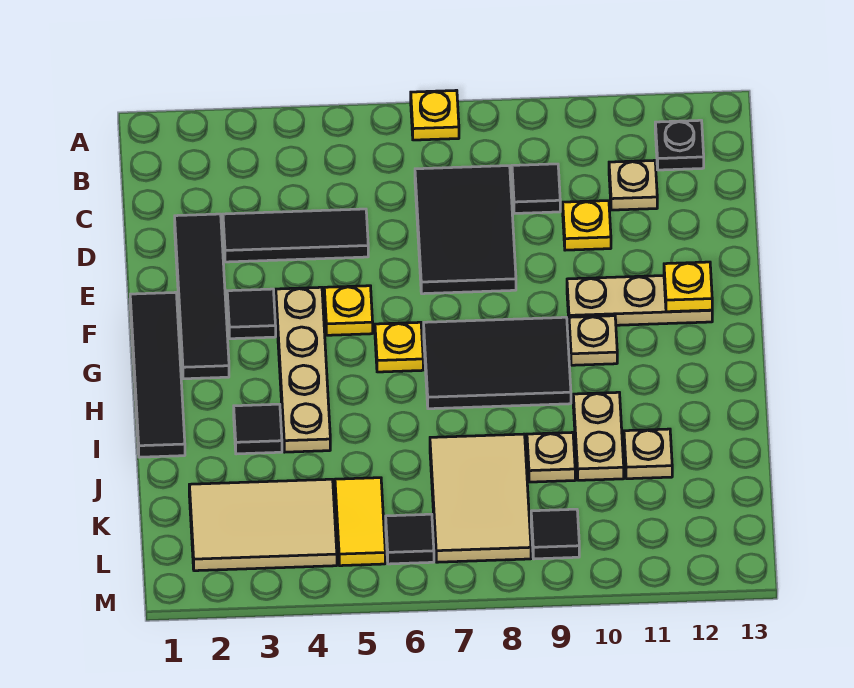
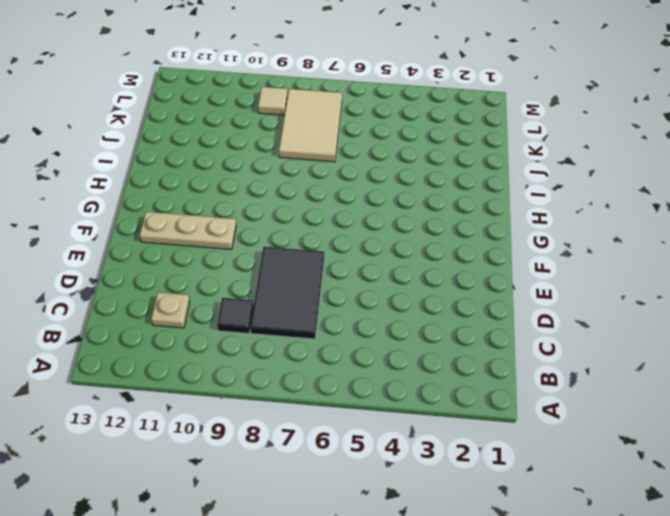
tan 1x1 tile [258,87,288,115] -> black 1x1 tile [531,509,579,559]
none -> yellow 1x1 plate [411,90,459,140]
none -> black 1x1 plate [655,120,704,170]
none -> black 1x4 tile [175,214,229,379]

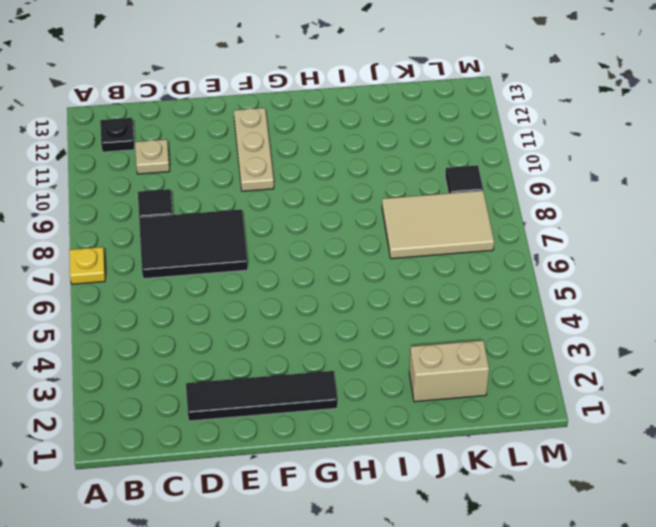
tan 1x2 brick [409,340,489,402] -> tan 2x3 tile [189,479,337,571]
none -> black 1x3 tile [223,209,368,262]
none -> yellow 1x1 plate [563,201,611,250]
none -> black 1x4 tile [130,292,185,457]

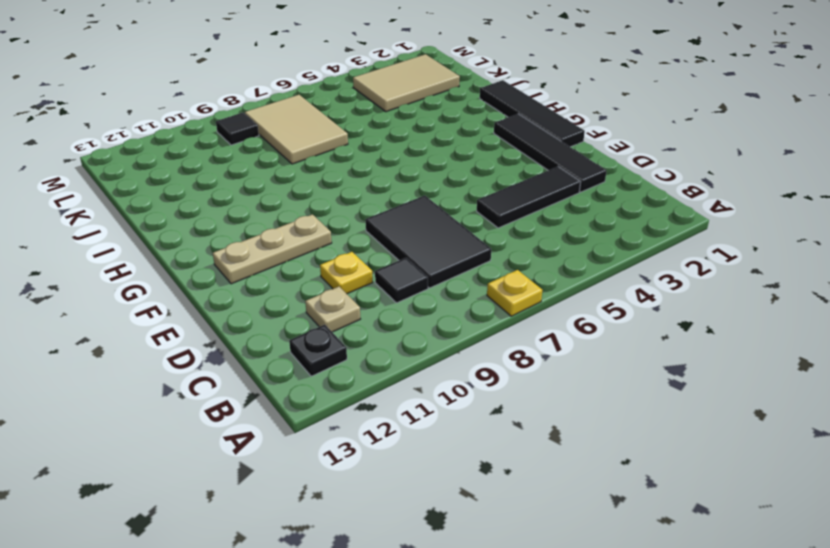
none -> black 1x1 tile [227,289,276,339]
none -> tan 1x4 plate [276,287,330,452]
none -> yellow 1x1 plate [324,286,373,335]

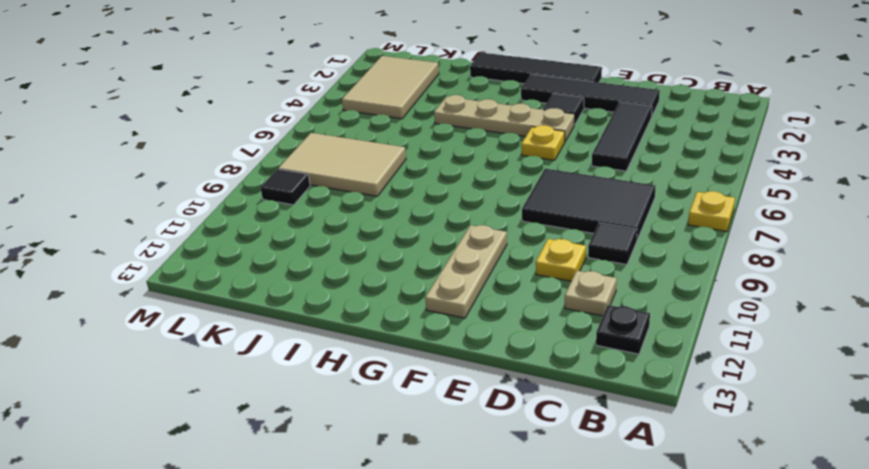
none -> yellow 1x1 plate [375,322,423,372]
none -> black 2x3 tile [424,317,571,409]
none -> tan 1x1 plate [569,316,617,365]

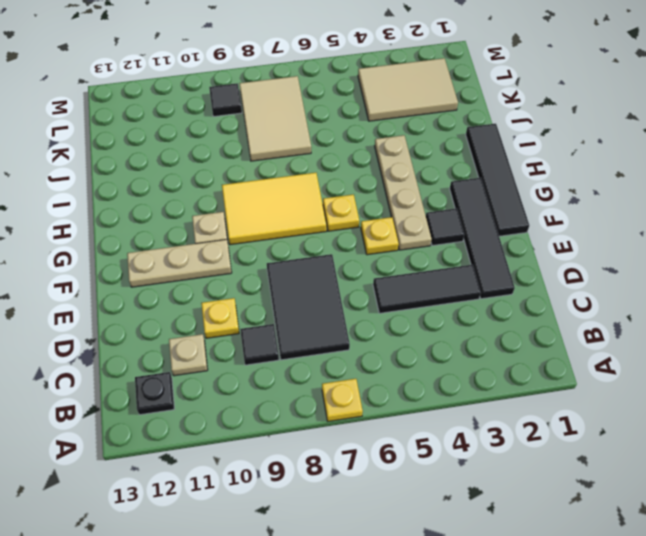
yellow 2x3 tile [222,173,327,245] -> black 2x3 tile [424,317,571,409]
none -> black 1x1 tile [234,404,282,454]
none -> tan 1x2 plate [573,392,624,480]
none -> tan 1x1 plate [527,432,575,482]

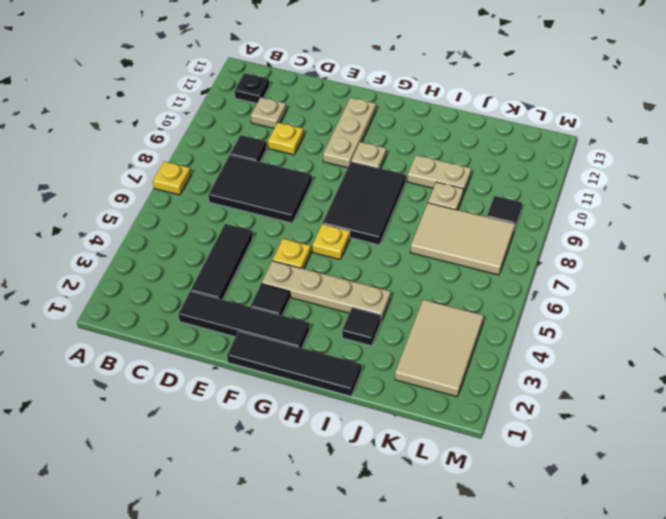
none -> tan 1x1 plate [624,429,672,479]
none -> yellow 1x2 tile [335,478,385,566]
none -> black 1x1 tile [386,514,434,564]

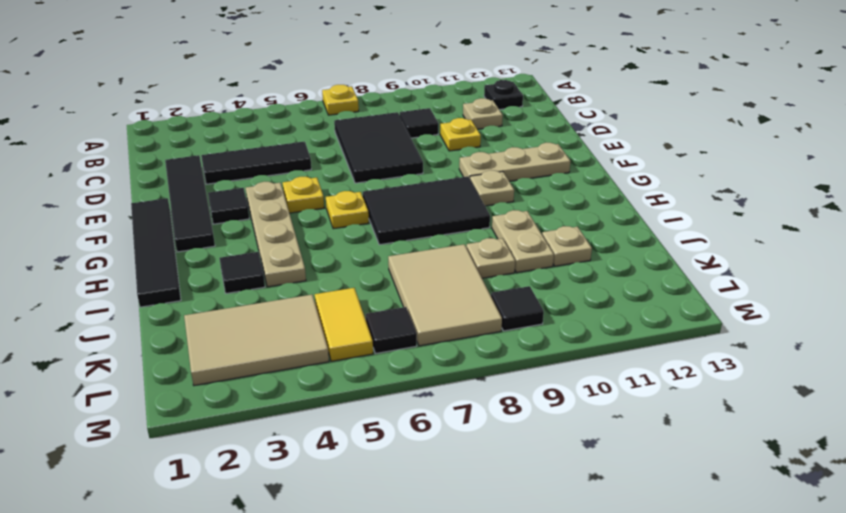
none -> yellow 1x1 plate [664,262,712,312]

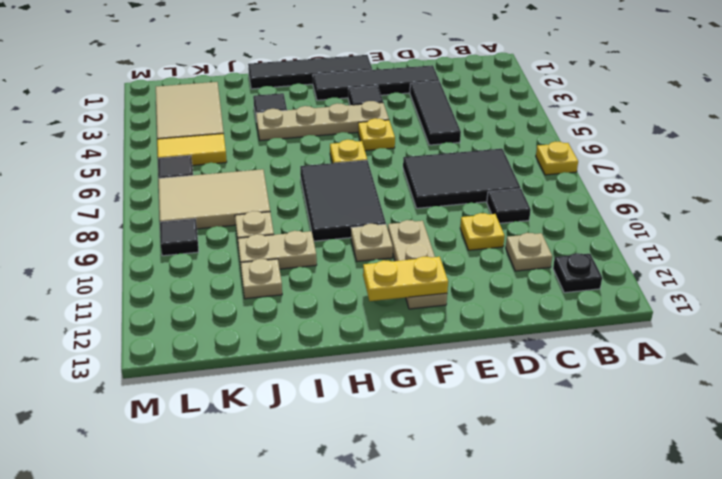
yellow 1x2 plate [363,257,448,301] -> yellow 1x1 plate [664,262,712,312]

